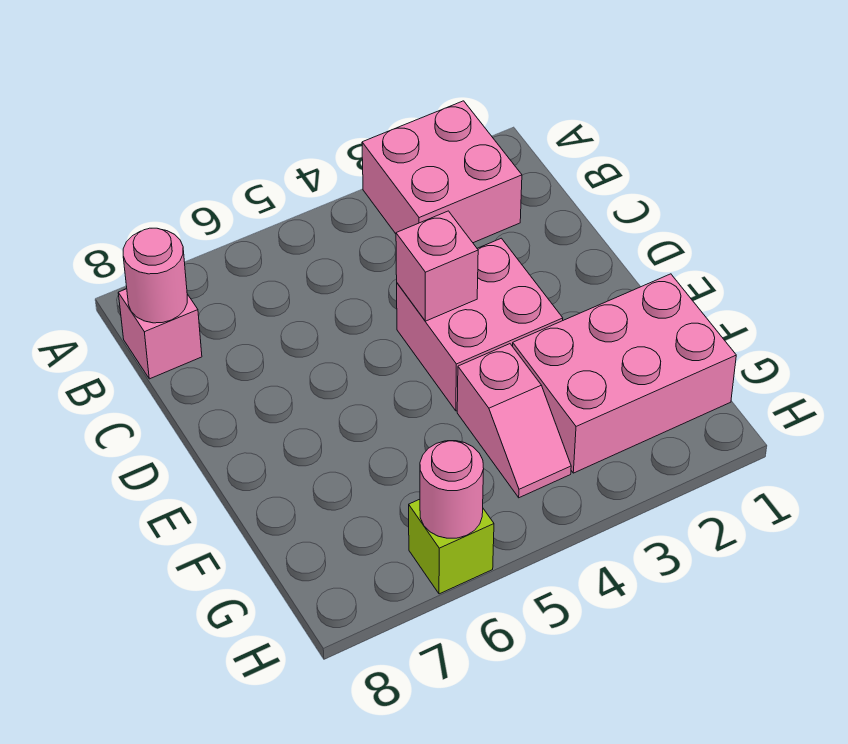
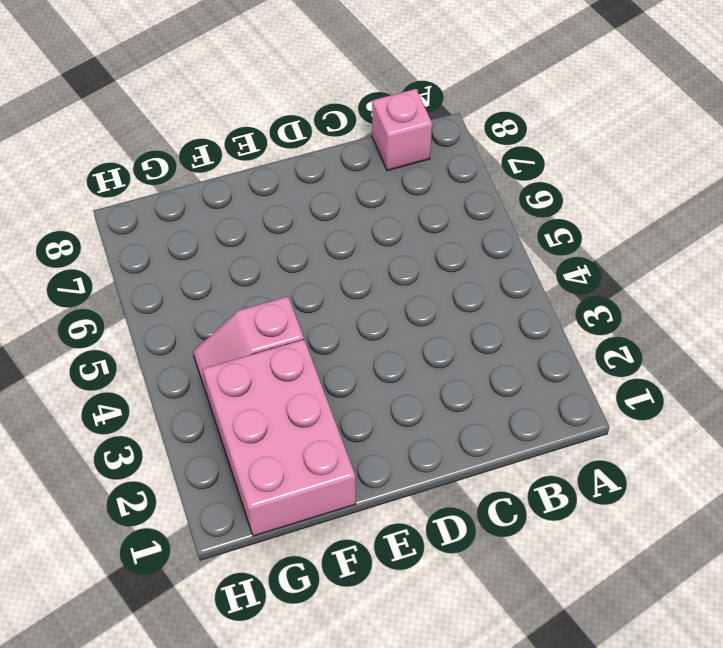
none -> pink 2x2 brick [362,101,522,243]
none -> pink 2x2 brick [397,238,563,411]

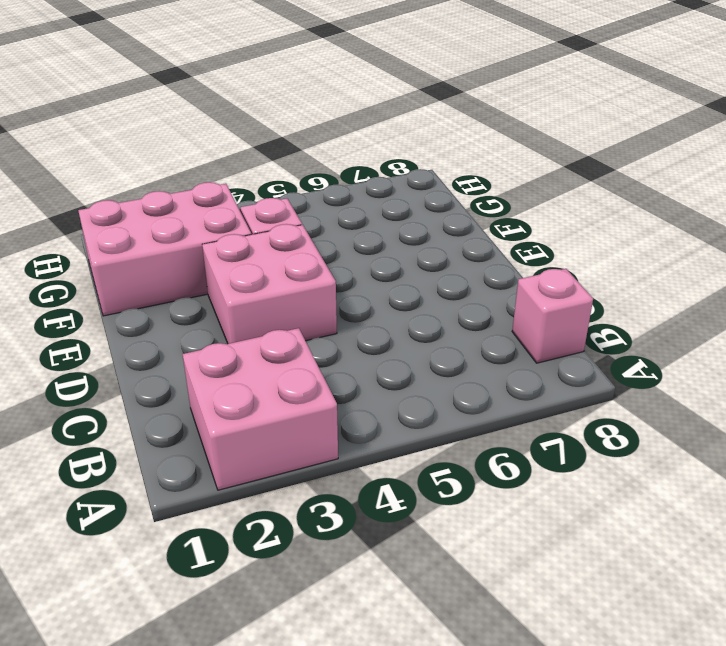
none -> lime 1x1 brick [409,499,494,594]
none -> pink 1x1 round brick [123,228,187,323]

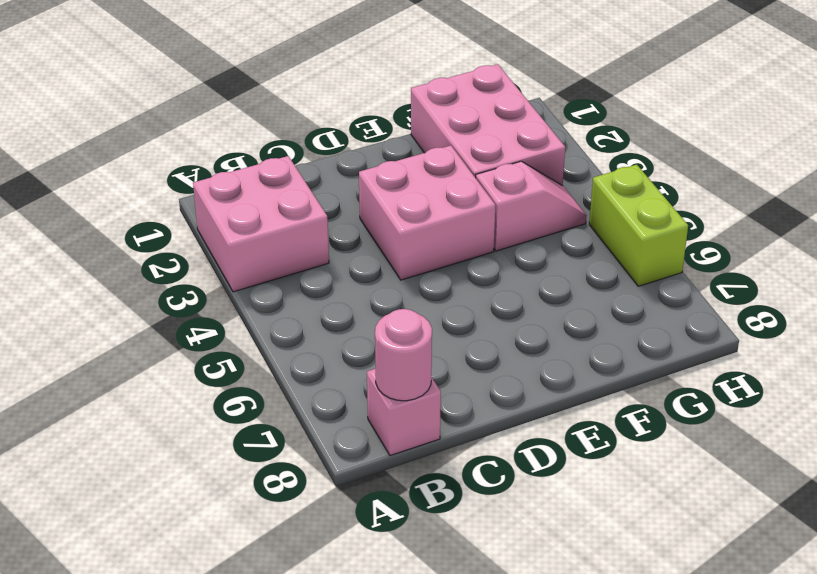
lime 1x2 brick [589,165,688,286] -> lime 1x1 brick [409,499,494,594]
none -> pink 1x1 brick [396,211,478,321]
none -> pink 1x1 round brick [420,441,484,538]

